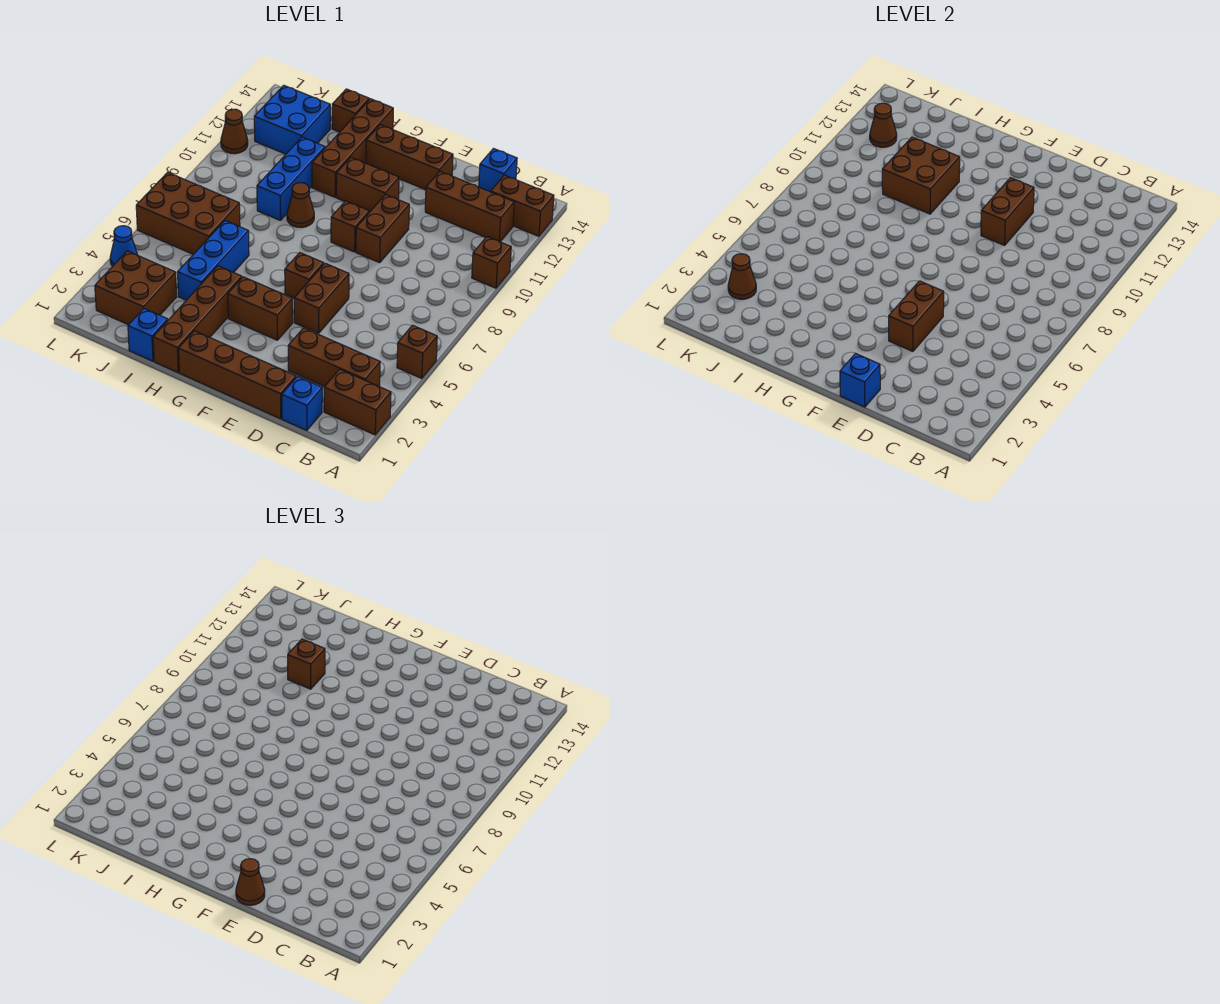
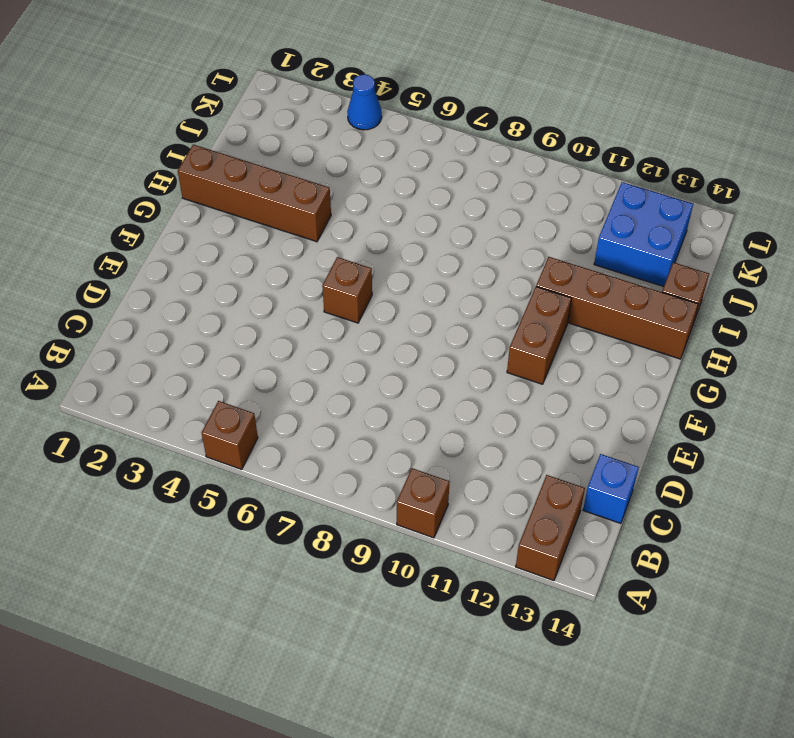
none -> brown 1x2 brick [324,369,391,435]
none -> brown 1x3 brick [288,328,380,387]
none -> brown 1x3 brick [425,171,514,242]
none -> blue 1x1 brick [282,376,322,431]

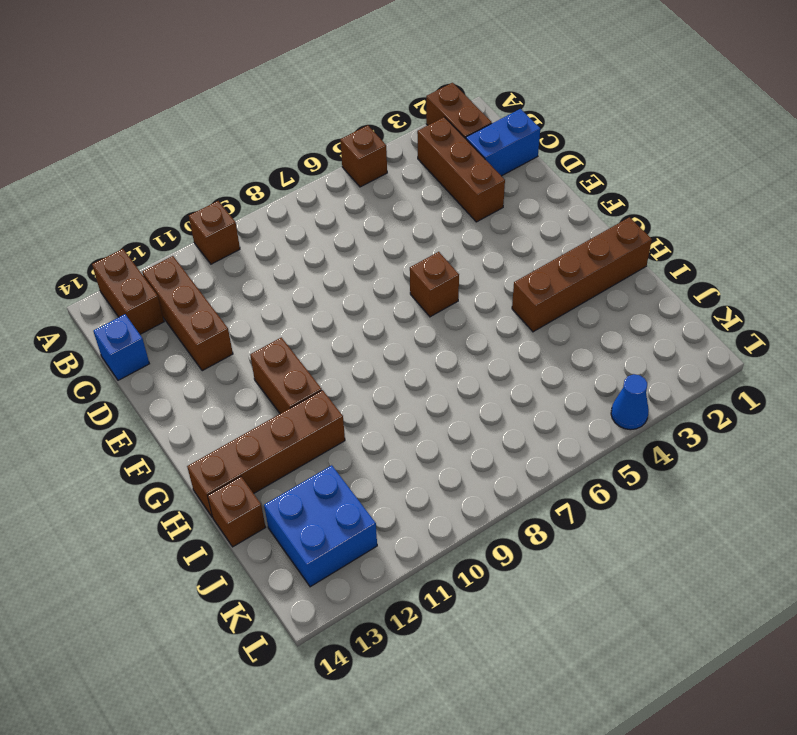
blue 1x2 brick [466,109,540,176] -> blue 1x1 brick [282,376,322,431]
none -> brown 1x4 brick [179,331,296,419]
none -> brown 1x2 brick [294,263,349,333]
none -> brown 1x2 brick [356,194,409,263]
none -> brown 1x3 brick [366,125,453,190]

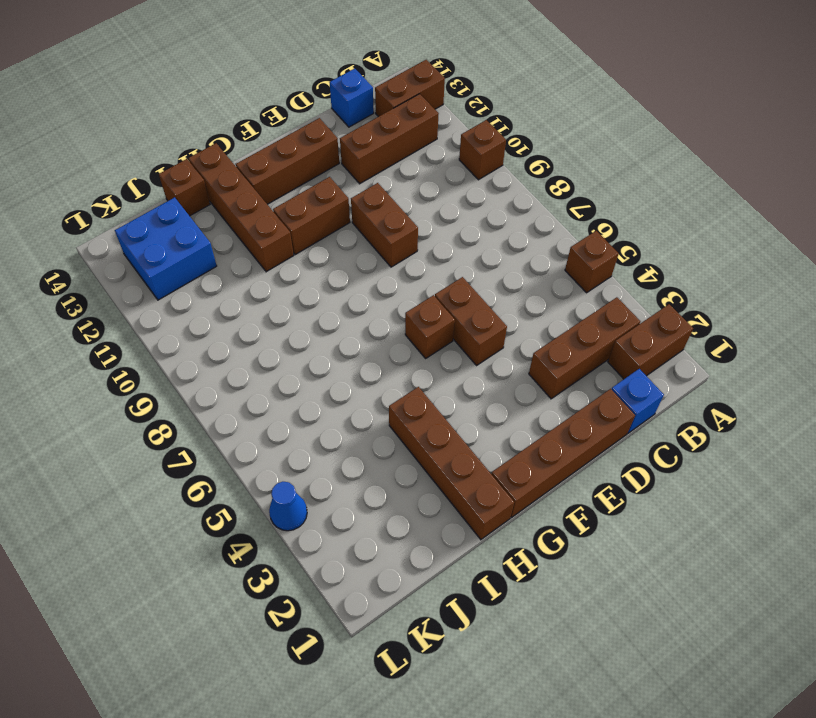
none -> brown 1x2 brick [228,277,293,340]
none -> brown 1x1 brick [331,201,369,252]
none -> brown 1x1 cone [287,183,314,228]
none -> blue 1x1 brick [128,309,168,361]

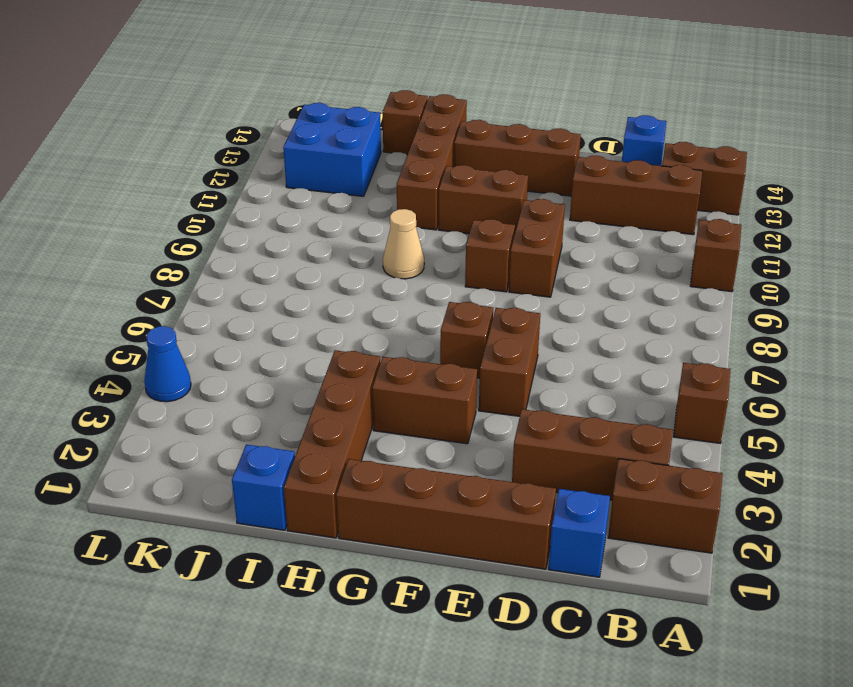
tan 1x1 cone [383,209,424,279] -> brown 1x1 cone [287,183,314,228]
none -> blue 1x3 brick [178,221,249,300]
none -> blue 1x3 brick [257,137,325,221]
none -> brown 2x2 brick [95,251,176,325]
none -> brown 2x3 brick [136,172,240,254]

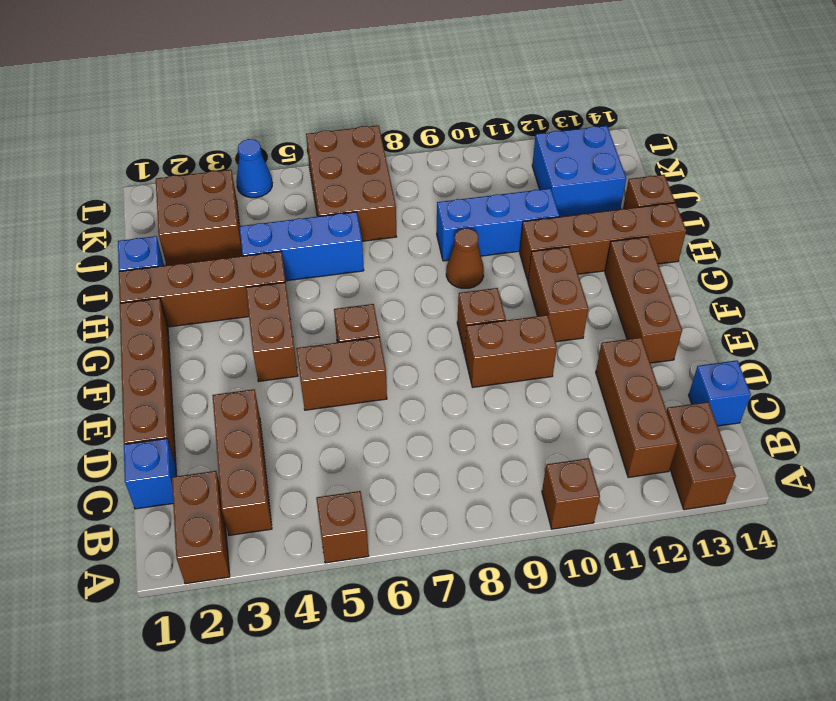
none -> brown 1x1 cone [221,109,248,154]
none -> blue 1x1 brick [840,353,880,407]
none -> brown 1x2 brick [889,281,944,351]
none -> brown 1x2 brick [981,178,1034,245]

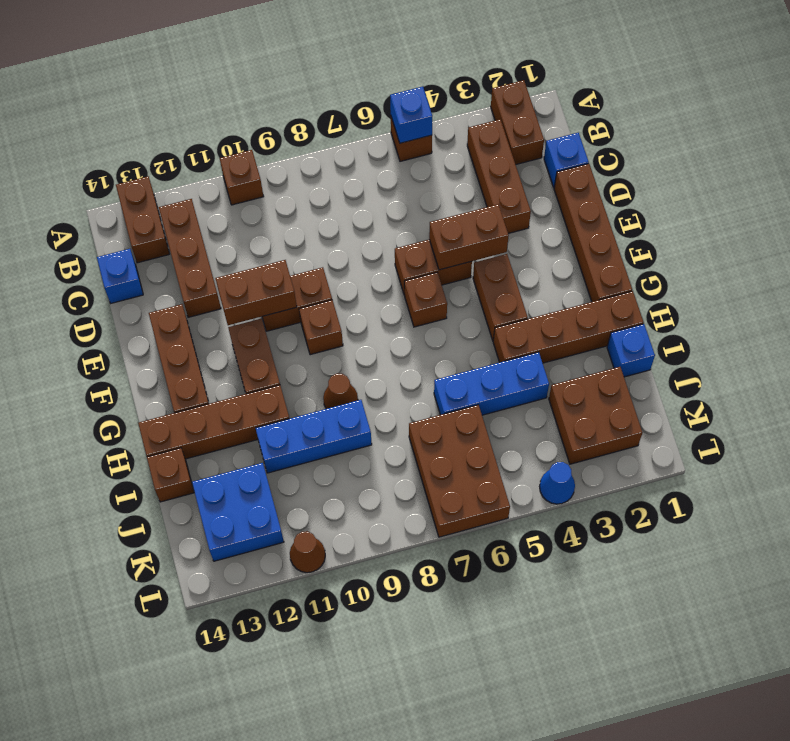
blue 1x1 brick [390,87,432,143] -> blue 1x1 brick moved to [840,353,880,407]
none -> brown 2x2 brick [882,137,960,214]
none -> brown 1x1 cone [728,254,756,299]
none -> brown 1x1 cone [870,103,897,147]
none -> brown 1x1 cone [236,859,265,905]

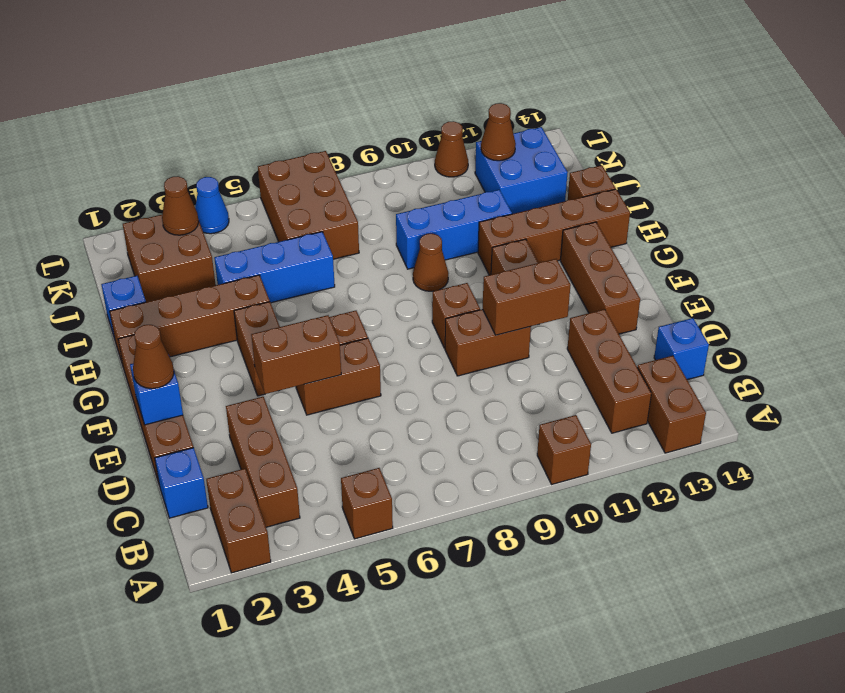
none -> brown 2x2 brick [882,137,960,214]
none -> brown 1x1 brick [288,639,325,689]

